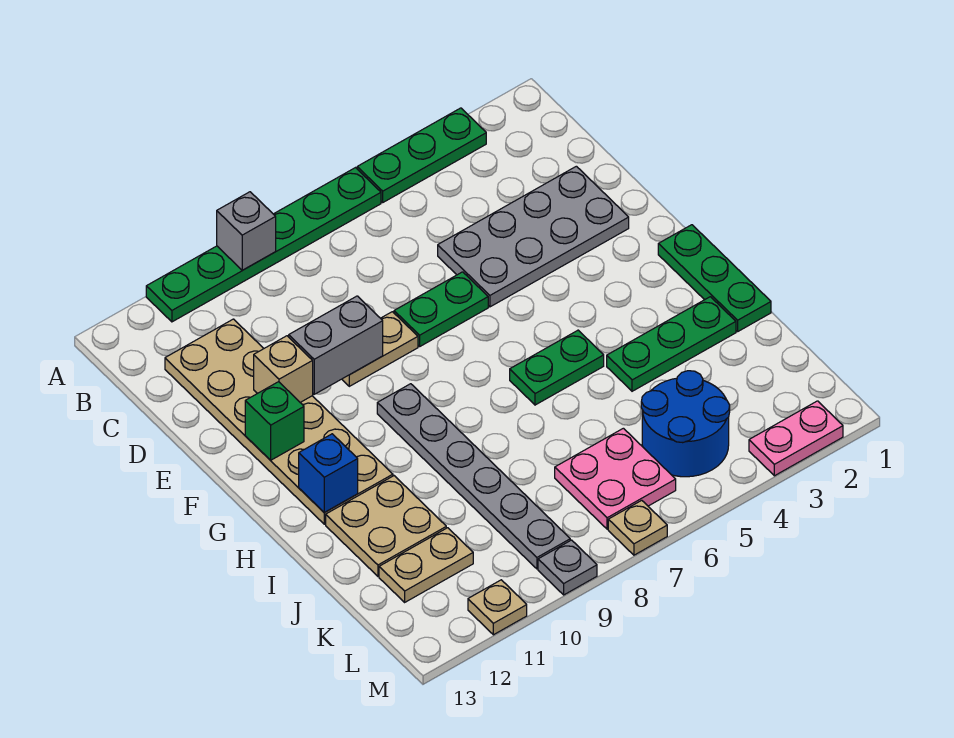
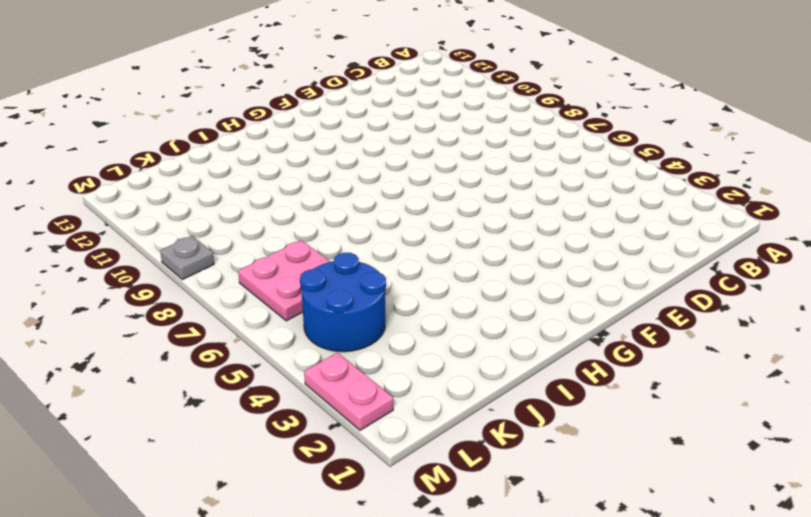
none -> green 1x3 plate [357,108,486,202]
none -> green 1x6 plate [146,168,381,322]
none -> tan 2x6 plate [165,319,393,524]

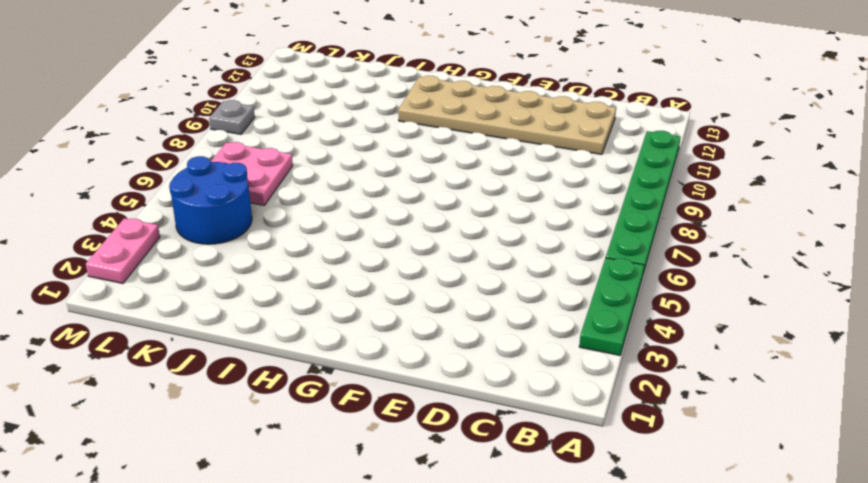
none -> grey 2x4 plate [438,166,629,307]
none -> green 1x2 plate [394,272,488,346]
none -> tan 1x2 plate [342,312,418,386]

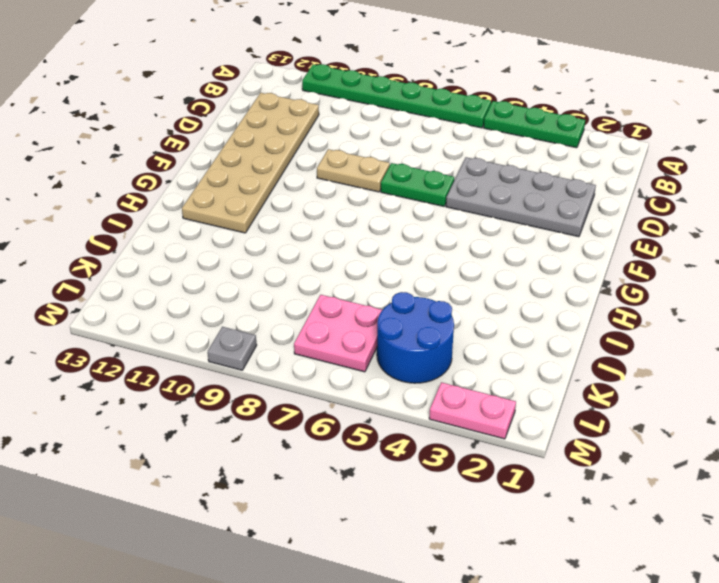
none -> green 1x3 plate [658,225,771,332]
none -> grey 1x6 plate [377,384,570,569]
none -> green 1x2 plate [510,330,604,405]

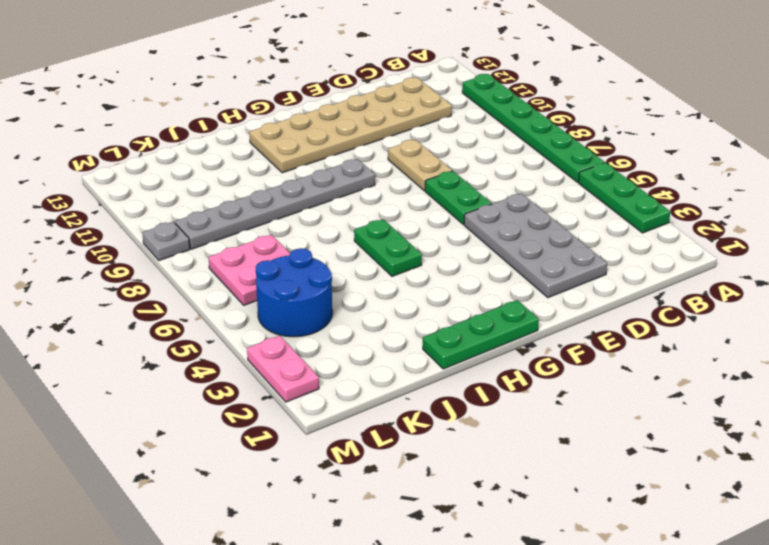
none -> green 1x3 plate [607,297,736,391]
none -> tan 2x2 plate [326,476,446,576]
none -> tan 1x2 plate [379,528,473,602]

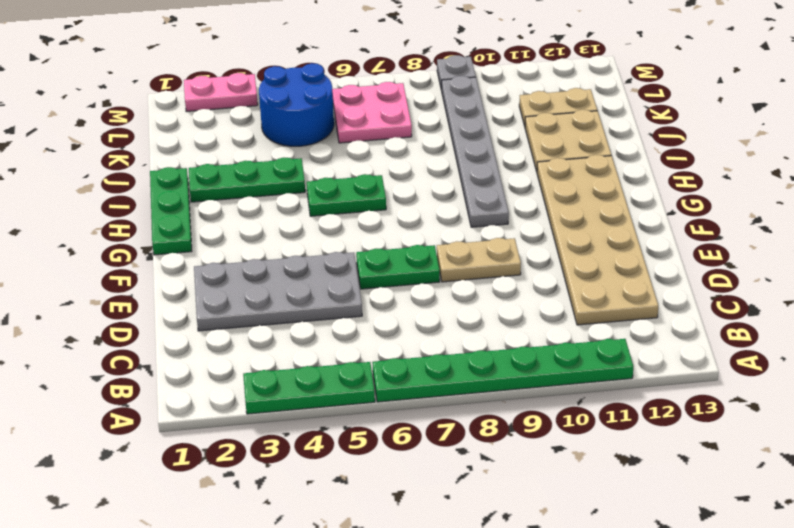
none -> tan 1x1 plate [608,500,667,555]
none -> tan 1x1 plate [468,580,527,635]
none -> grey 1x1 brick [217,192,276,270]

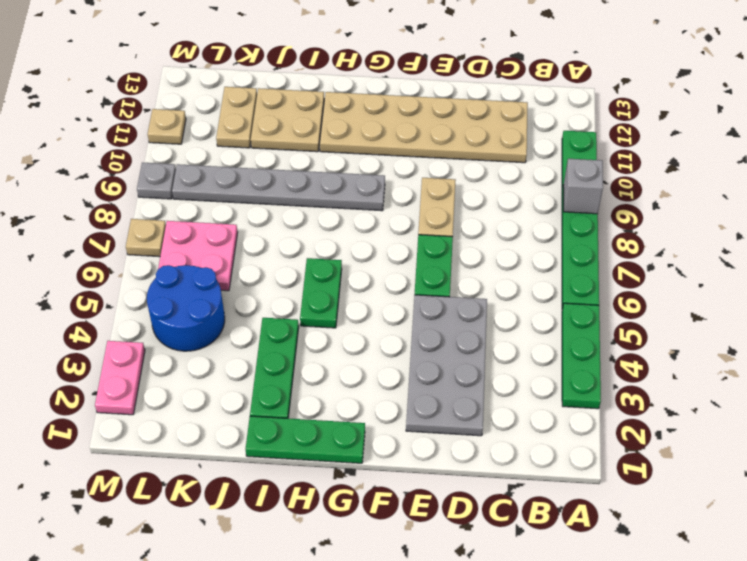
none -> grey 1x2 brick [289,296,383,394]
none -> tan 1x1 brick [254,336,313,403]
none -> green 1x1 brick [245,382,304,460]

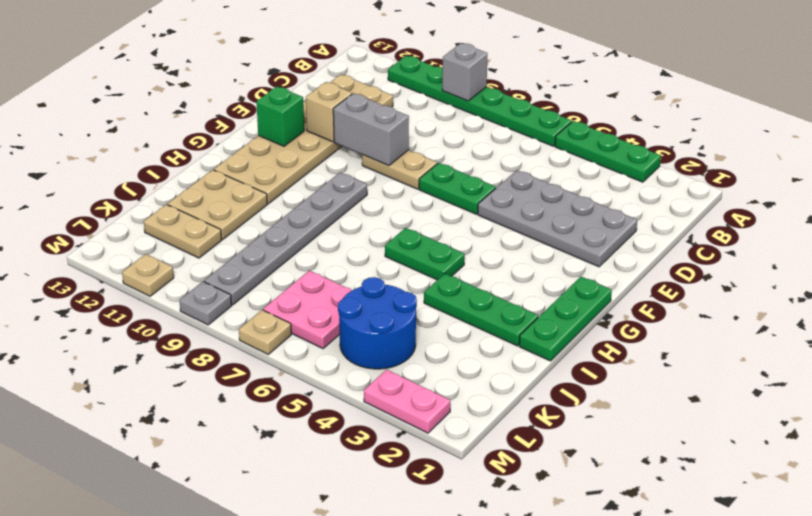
none -> blue 1x1 brick [299,434,358,513]

